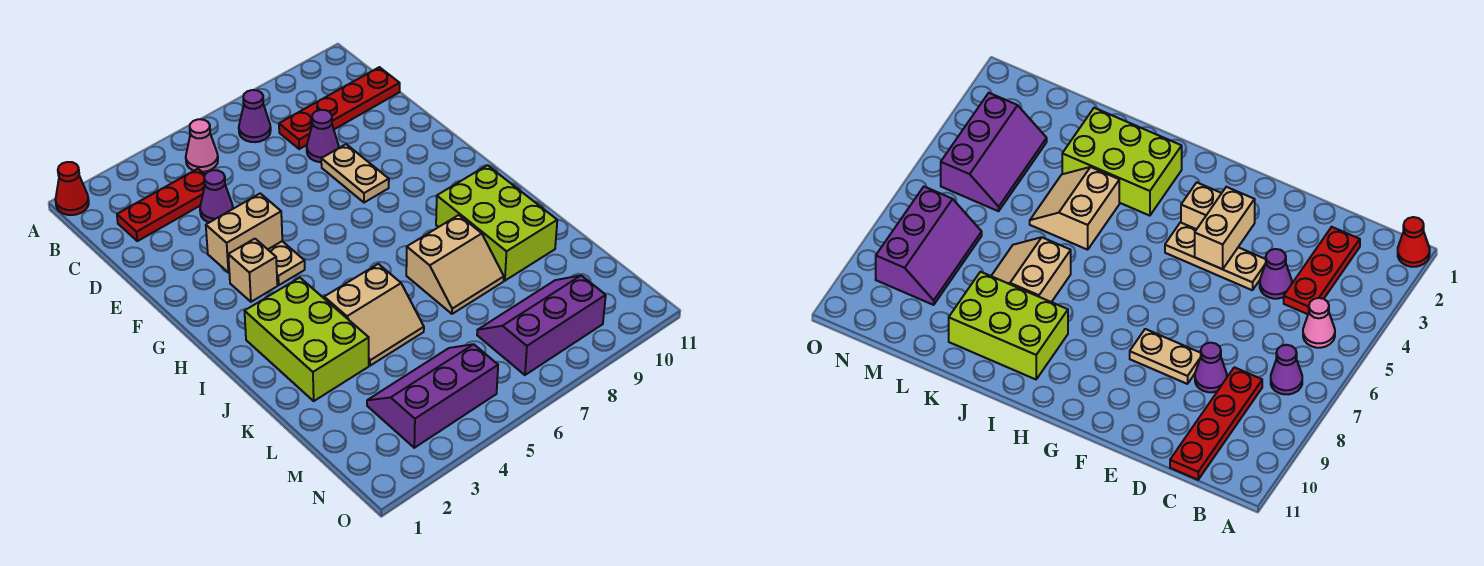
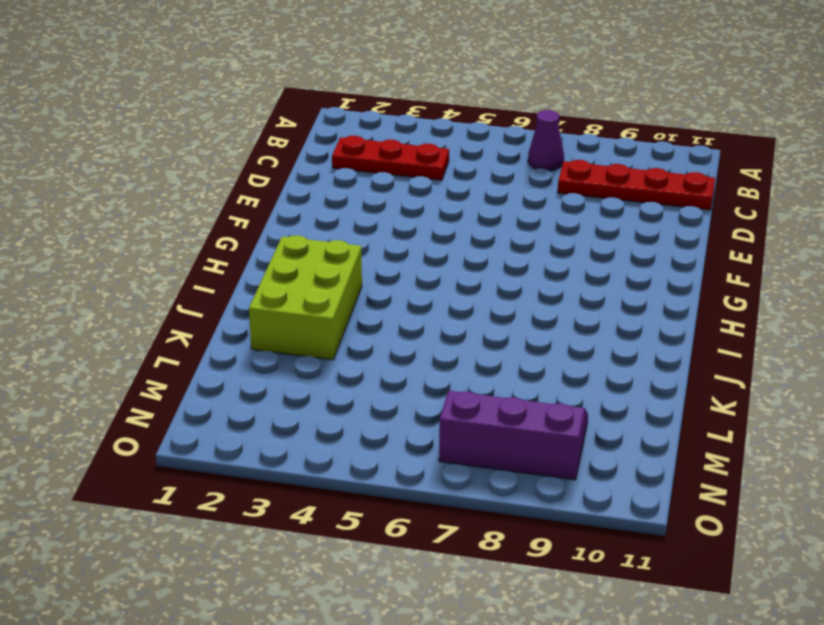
none -> red 1x1 cone [55,162,89,215]
none -> pink 1x1 cone [186,119,218,172]
none -> purple 1x1 cone [200,170,233,222]

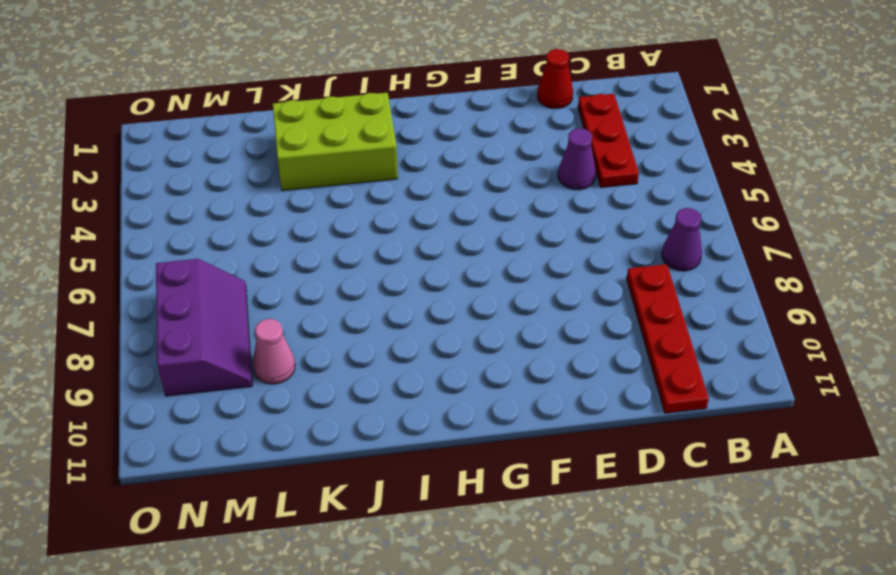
red 1x1 cone [537,49,573,108] -> red 1x1 cone moved to [55,162,89,215]
pink 1x1 cone [253,319,295,384] -> pink 1x1 cone moved to [186,119,218,172]
none -> purple 1x1 cone [307,110,339,162]
none -> tan 1x3 plate [268,241,305,285]
none -> tan 1x2 plate [321,144,389,203]

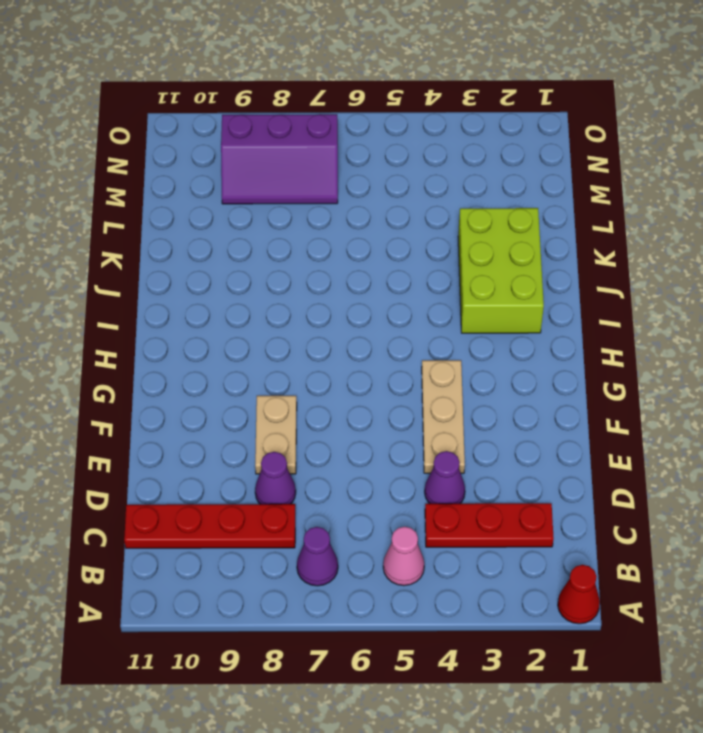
none -> tan 1x1 brick [228,239,277,302]
none -> lime 2x3 brick [436,165,557,281]
none -> tan 2x2 slope [324,264,424,366]

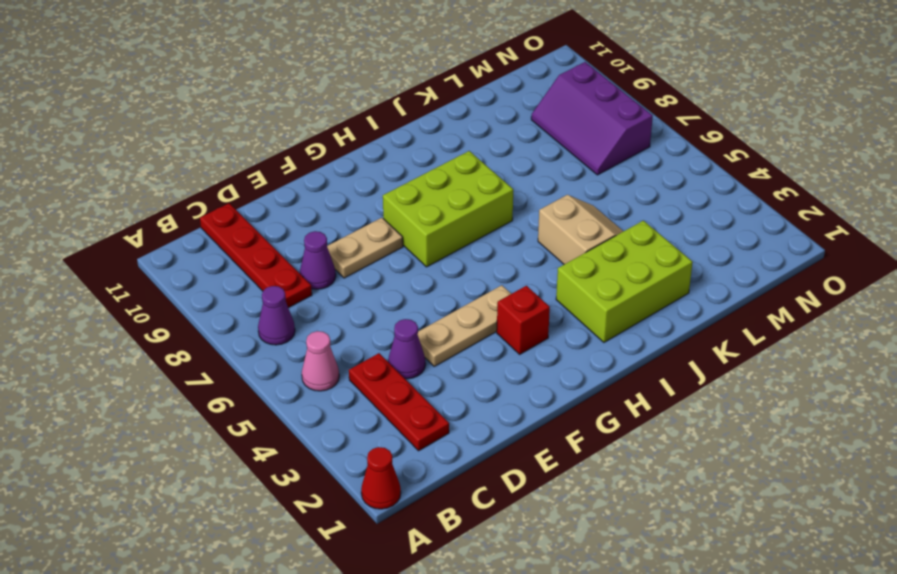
red 1x1 brick [497,286,550,354] -> tan 1x1 brick [228,239,277,302]
lime 2x3 brick [383,151,513,267] -> lime 2x3 brick moved to [436,165,557,281]
none -> tan 2x2 slope [406,215,504,314]
none -> purple 2x3 slope [367,344,498,448]
none -> tan 1x2 brick [206,194,282,273]

